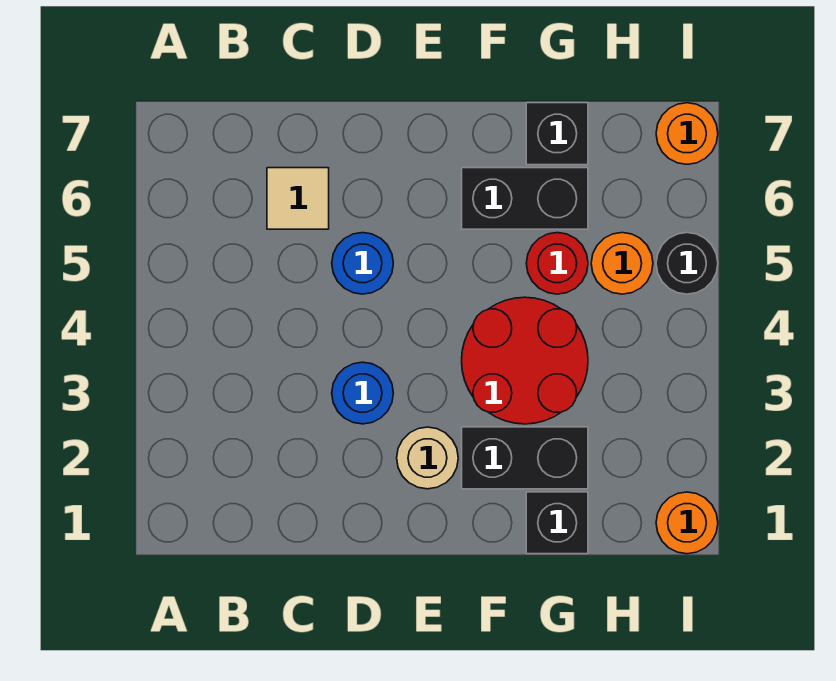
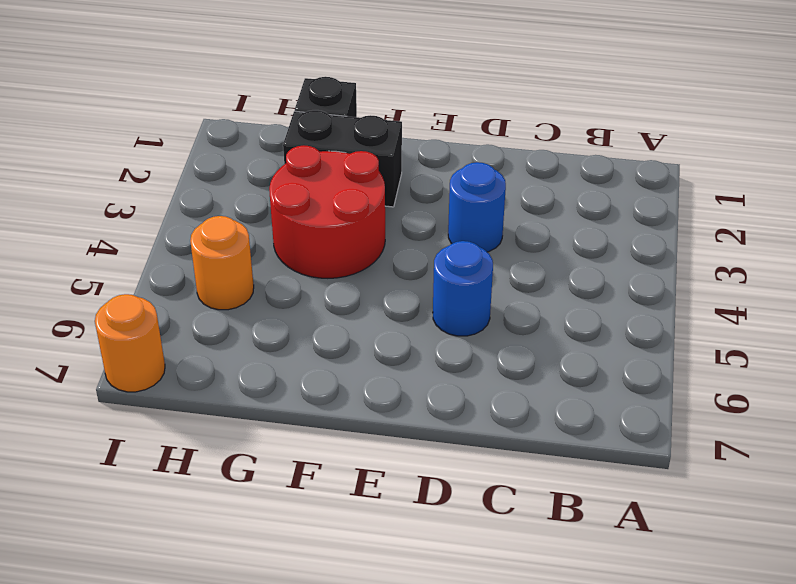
none -> tan 1x1 tile [267,168,329,229]
none -> tan 1x1 round brick [397,427,458,489]
none -> black 1x2 brick [462,168,588,229]

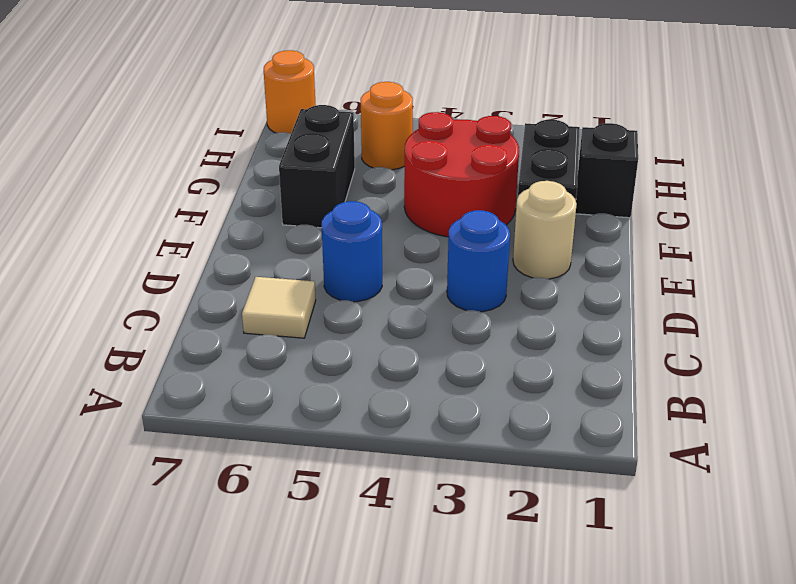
none -> red 1x1 round brick [526,233,588,294]
none -> black 1x1 brick [526,103,588,165]
none -> orange 1x1 round brick [656,492,718,554]

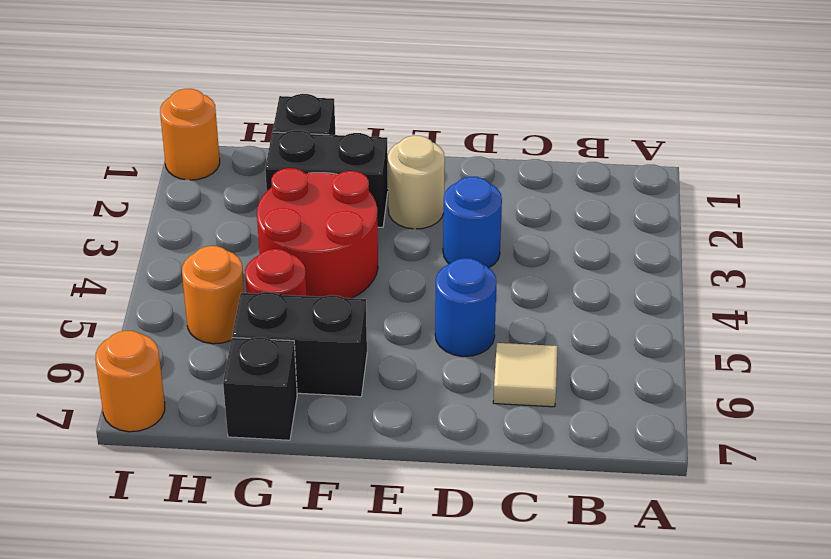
none -> black 1x1 round brick [656,233,718,294]

